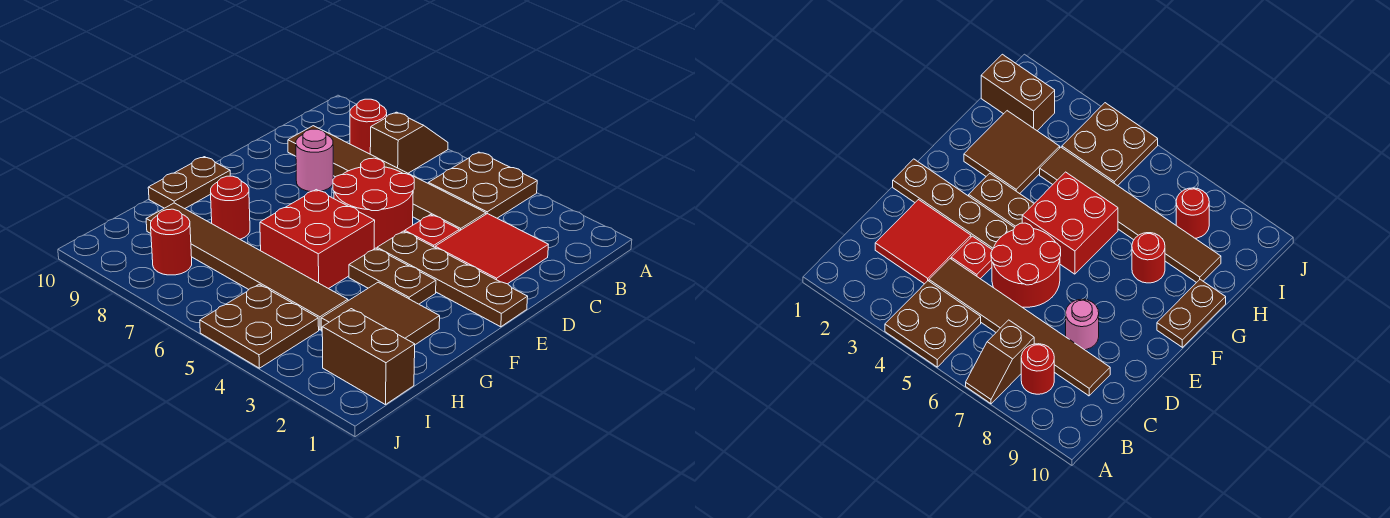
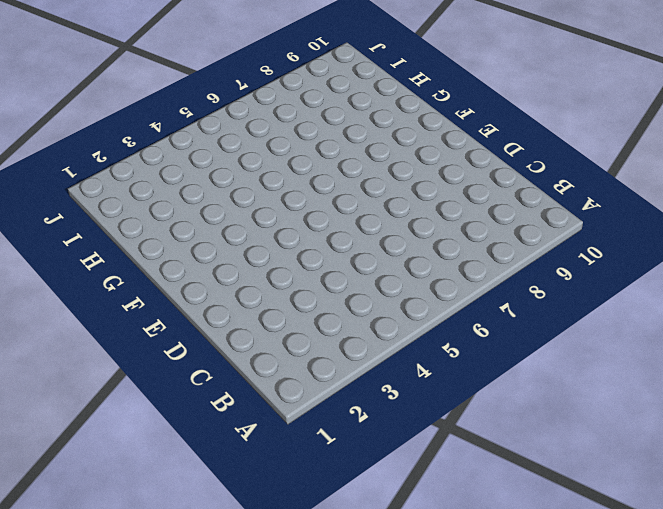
none -> brown 2x2 plate [428,152,537,218]
none -> brown 1x2 slope [370,112,448,173]
none -> red 1x1 round brick [350,99,387,154]

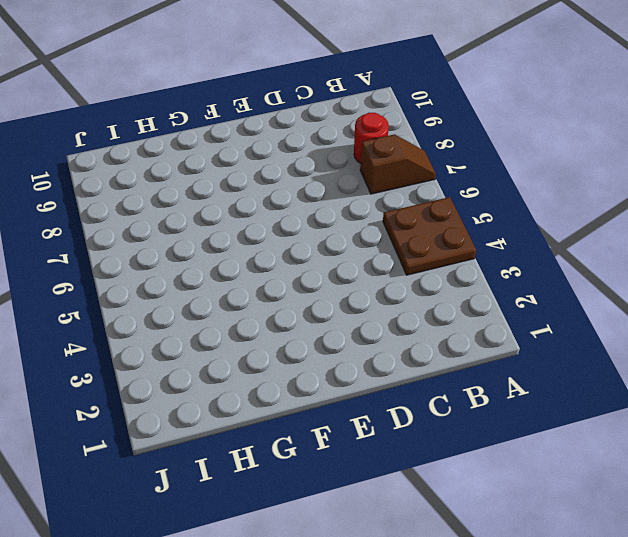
none -> red 2x2 tile [435,214,548,284]
none -> brown 1x6 tile [288,126,486,231]
none -> red 1x1 plate [405,215,459,247]

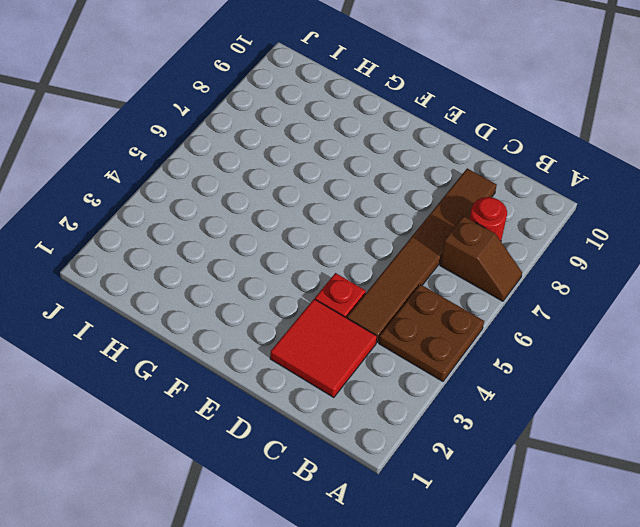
none -> red 2x2 round brick [333,158,414,249]
none -> pink 1x1 round brick [296,129,333,192]
none -> brown 1x4 plate [377,231,528,327]

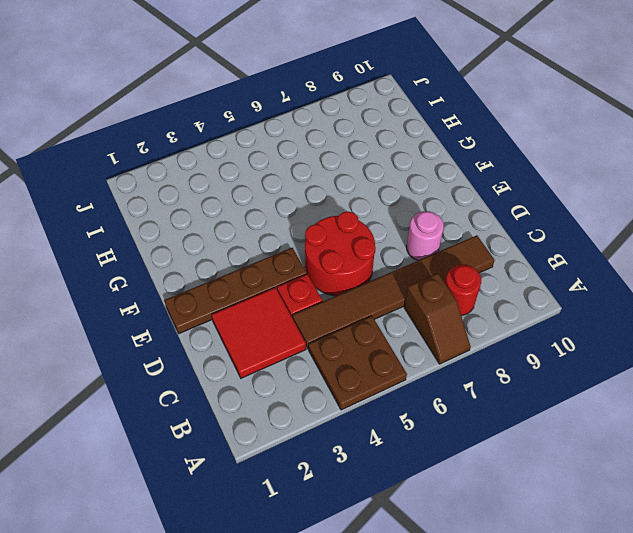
none -> brown 1x2 plate [349,248,436,304]
none -> red 2x2 brick [260,190,375,289]
none -> brown 1x2 plate [148,157,230,209]

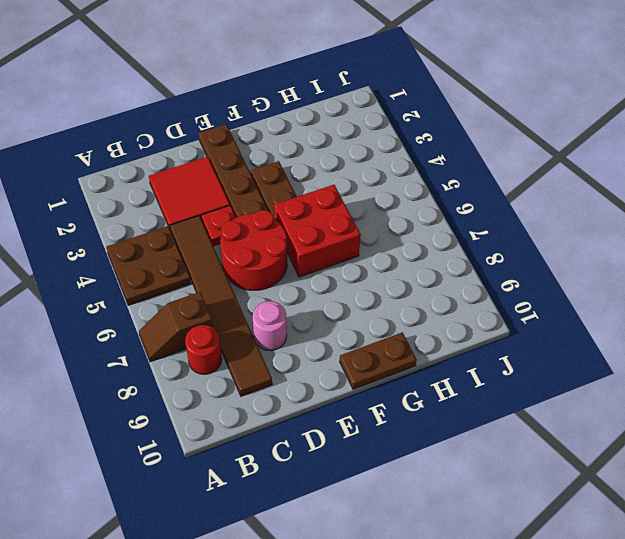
none -> brown 2x2 tile [321,282,440,345]
none -> red 1x1 round brick [211,176,250,239]
none -> brown 1x6 tile [146,203,348,330]

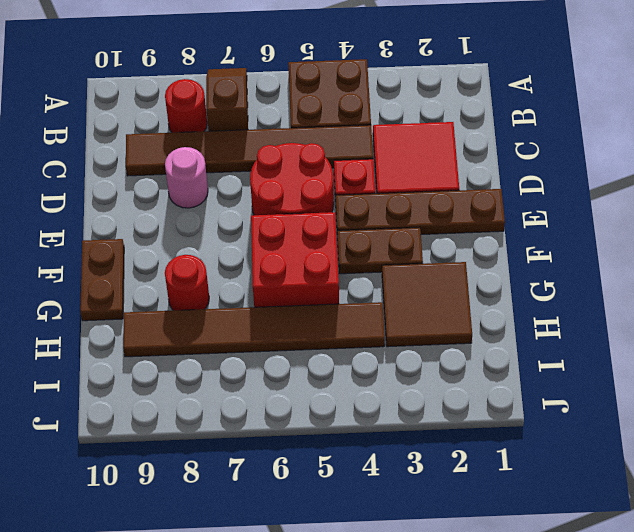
none -> brown 1x2 brick [322,309,415,405]
none -> brown 2x2 plate [200,284,319,368]
none -> red 1x1 round brick [151,209,192,275]

